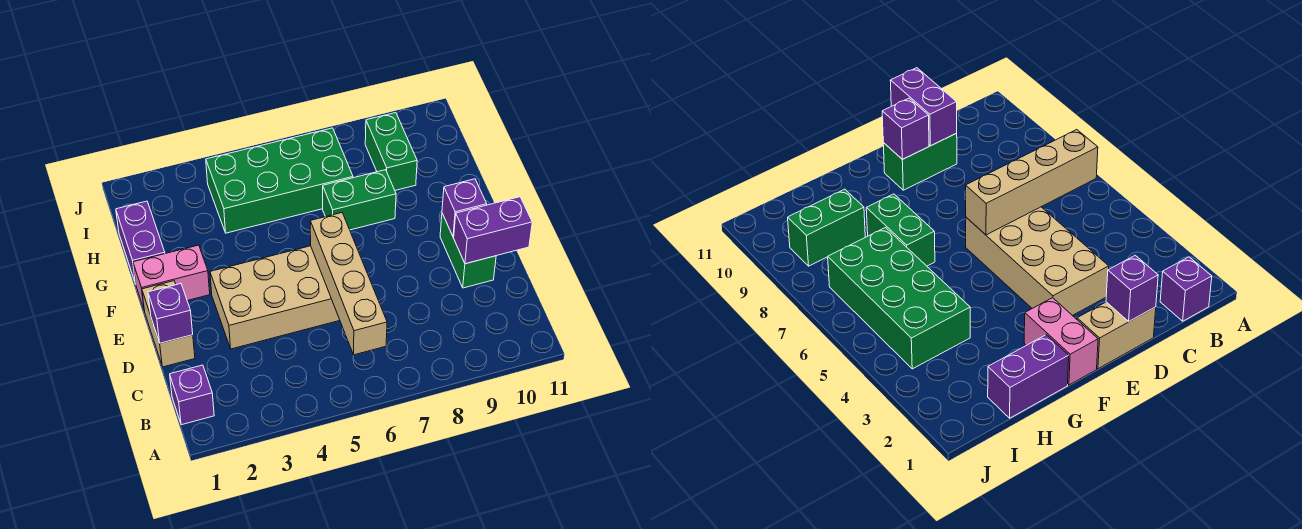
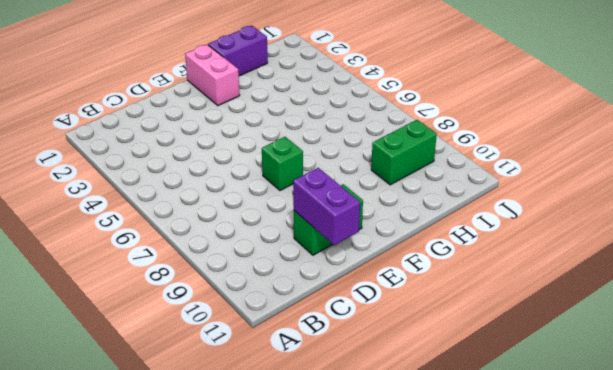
green 1x1 brick [262,137,303,191] -> none
none -> purple 1x1 brick [170,365,214,425]
none -> tan 1x2 brick [142,281,195,367]
none -> tan 2x4 brick [210,246,340,349]

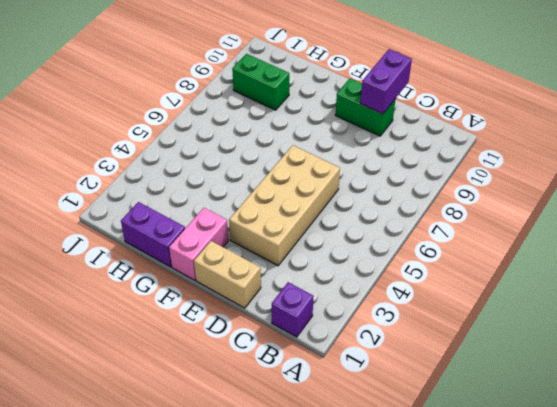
none -> green 1x2 brick [323,170,396,230]
none -> green 2x4 brick [206,128,353,233]
none -> tan 1x4 brick [310,213,387,355]

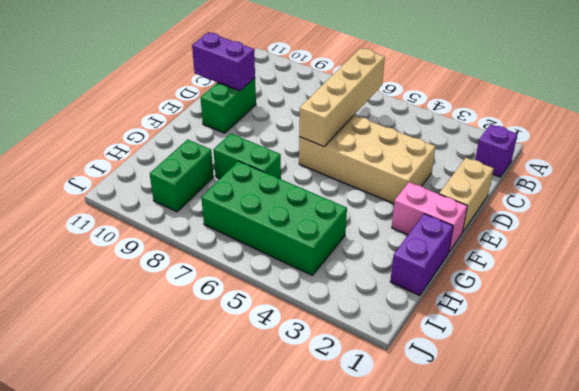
none -> purple 1x1 brick [148,284,193,343]
none -> purple 1x1 brick [442,179,487,237]

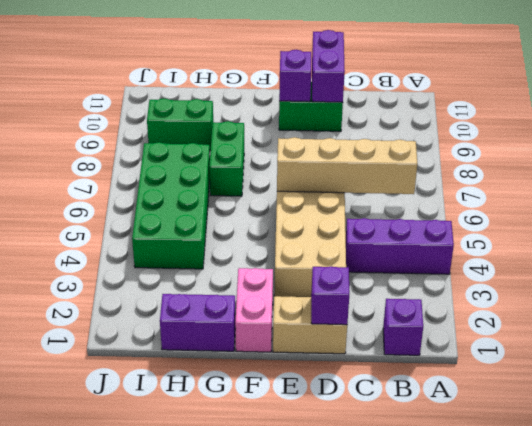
purple 1x3 brick [346,218,454,274] -> none

